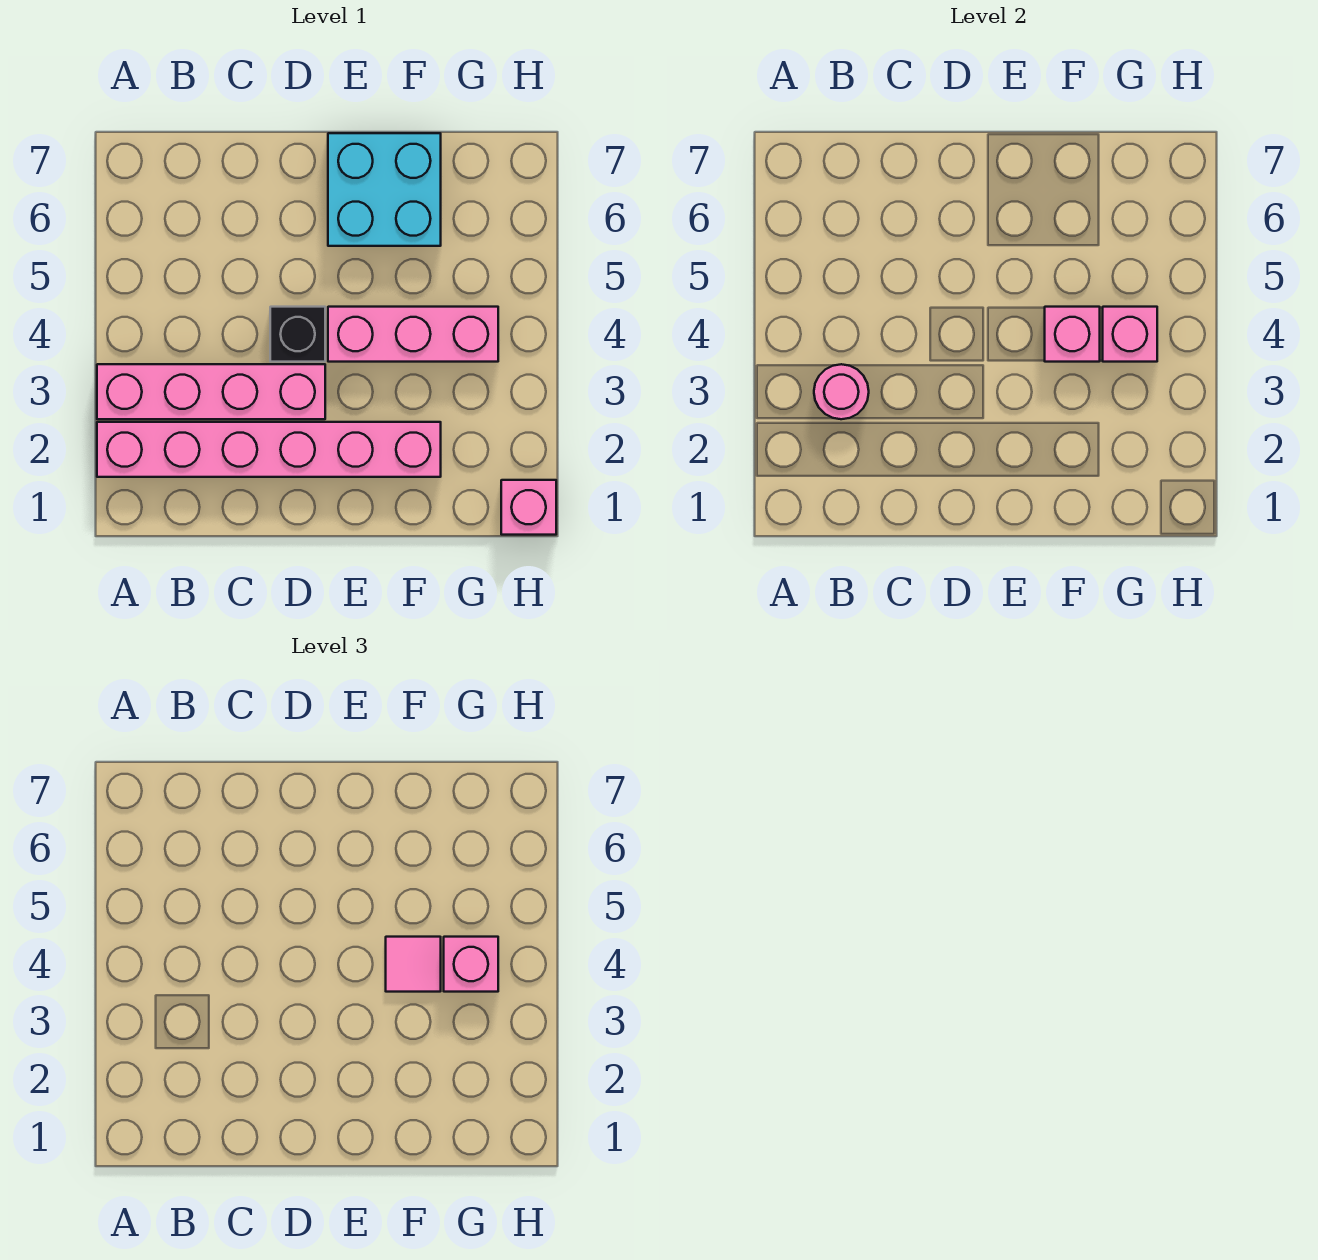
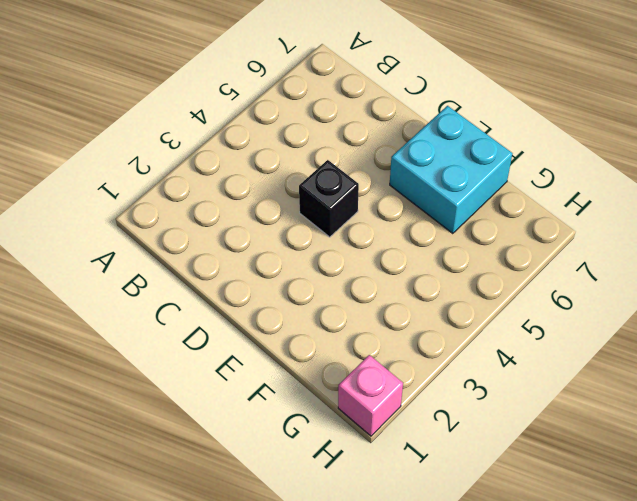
none -> pink 1x6 brick [97,422,441,477]
none -> pink 1x4 brick [97,364,325,419]

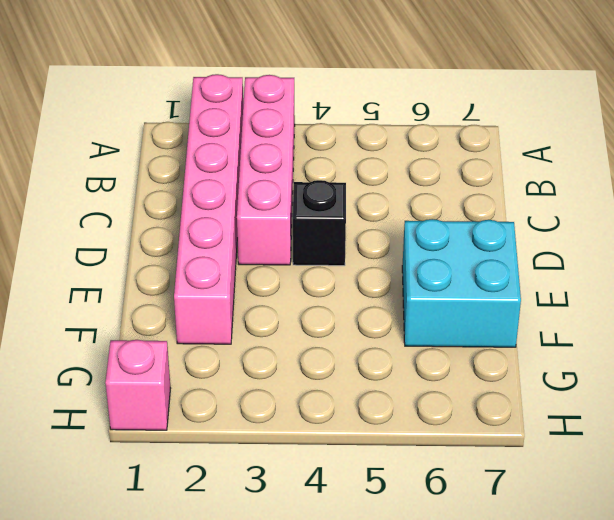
none -> pink 1x3 brick [328,307,498,362]
none -> pink 1x1 round brick [814,364,869,419]

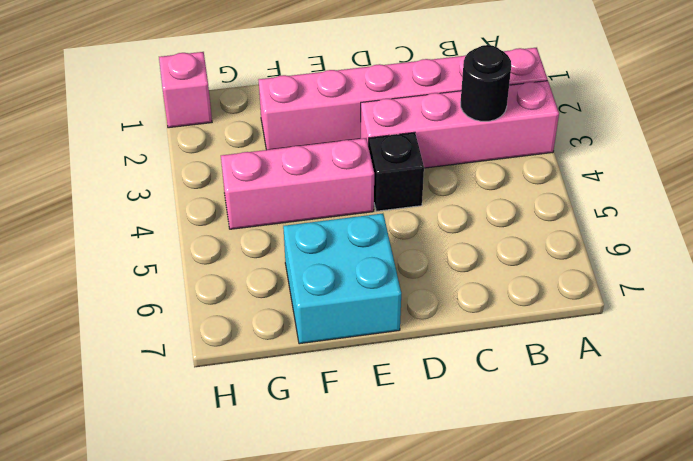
black 1x1 round brick [461,45,511,121] -> pink 1x1 round brick [814,364,869,419]
none -> pink 1x1 brick [1045,307,1100,362]
none -> pink 1x1 brick [1103,307,1157,362]

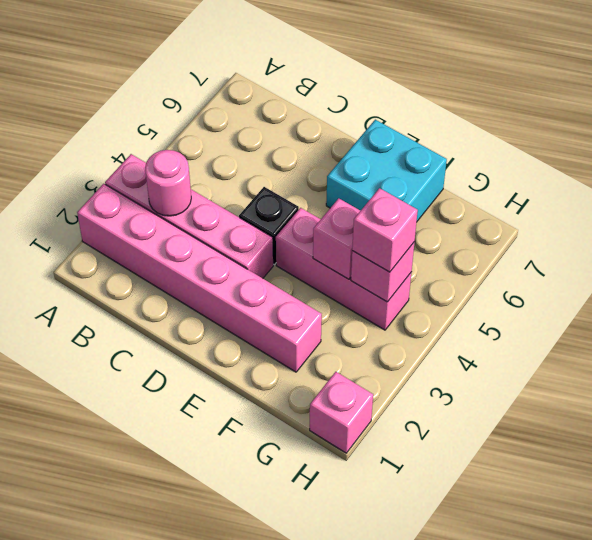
none -> pink 1x1 tile [386,937,441,992]

